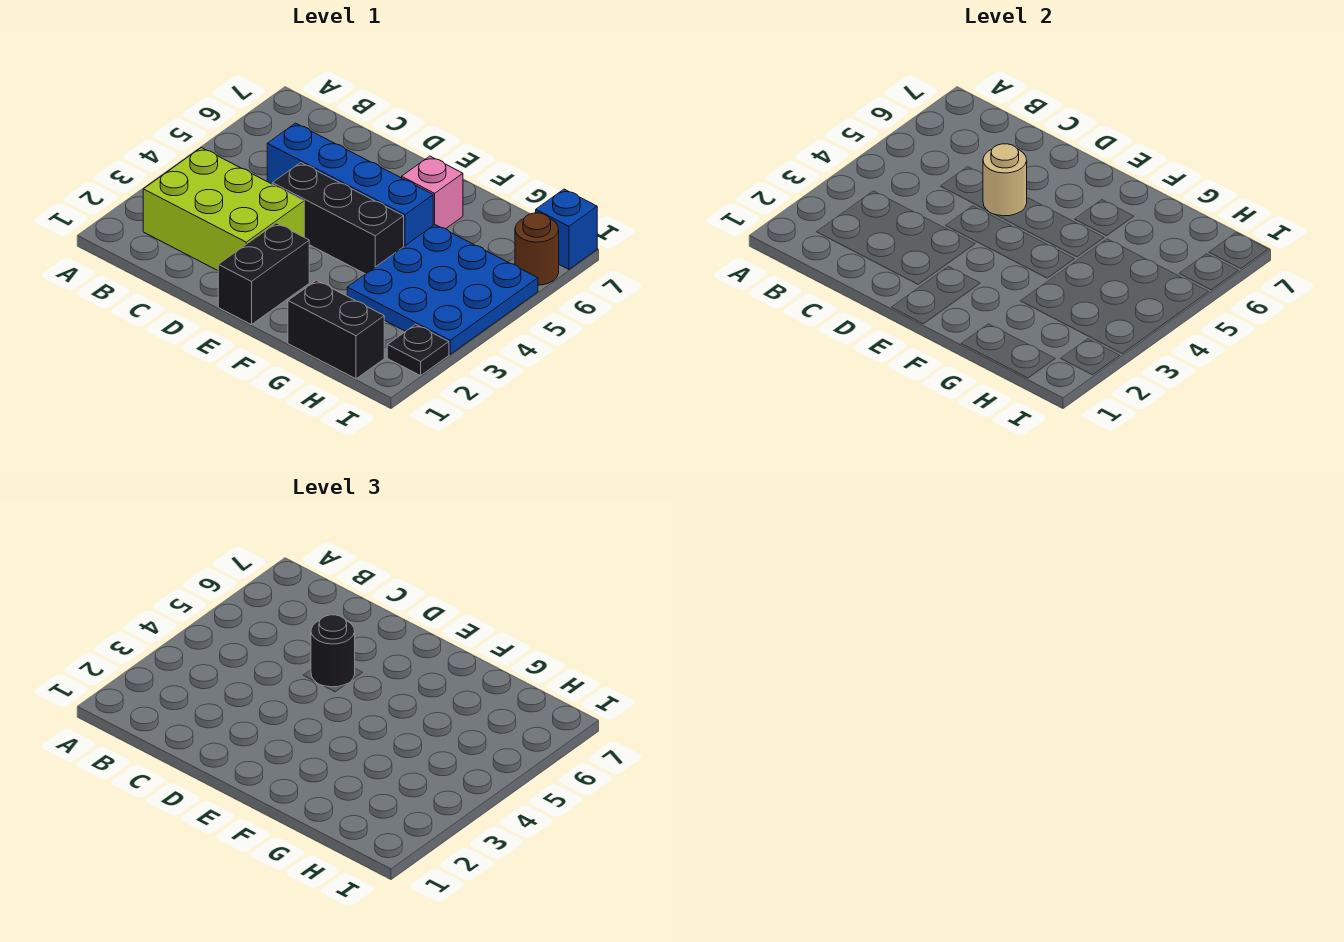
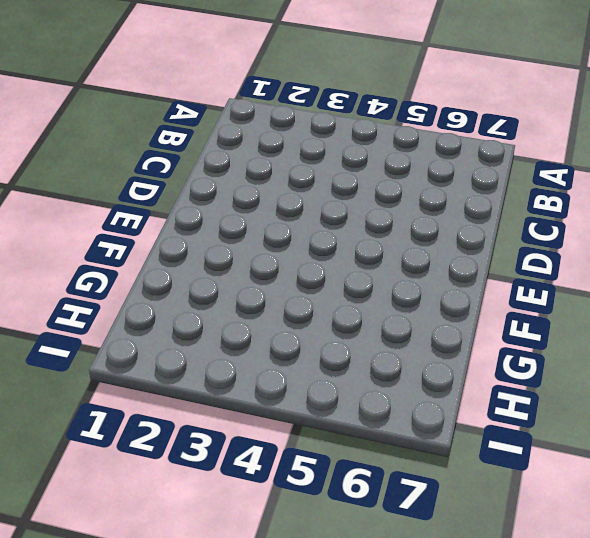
none -> lime 2x3 brick [143,148,304,270]
none -> blue 1x4 brick [267,123,433,246]
none -> black 1x3 brick [272,163,404,274]

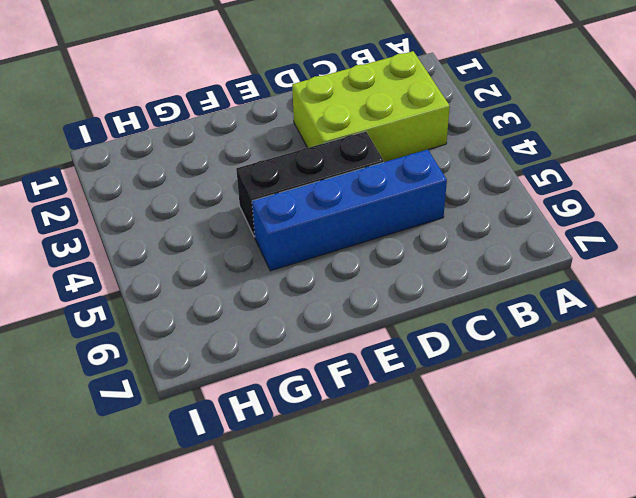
none -> black 1x2 brick [218,223,309,325]
none -> pink 1x1 brick [402,156,463,229]
none -> black 1x2 brick [288,280,384,379]

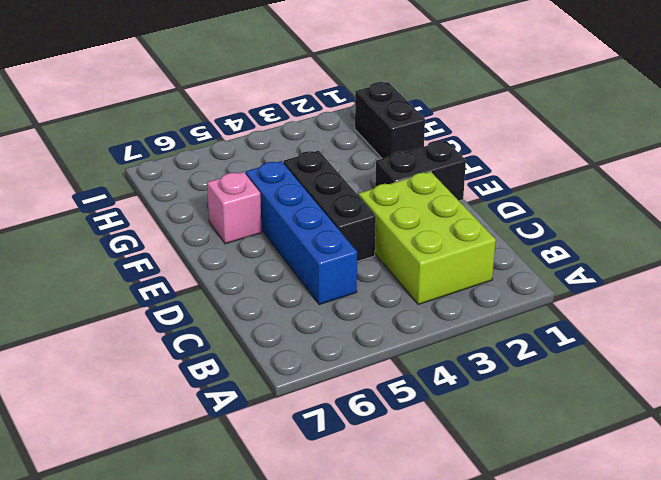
none -> blue 3x3 plate [347,225,538,354]
none -> black 1x1 plate [387,324,449,376]
none -> brown 1x1 round brick [515,213,559,285]

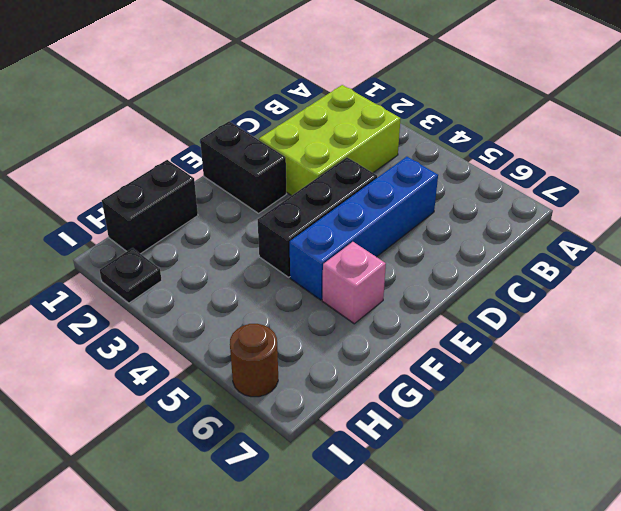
none -> blue 3x3 plate [347,225,538,354]
none -> blue 1x1 brick [536,189,597,269]
none -> tan 1x1 round brick [983,144,1027,216]

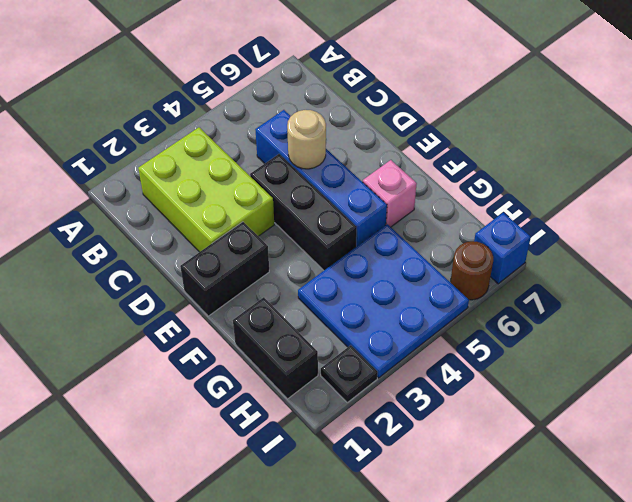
none -> black 1x1 round brick [311,615,355,687]

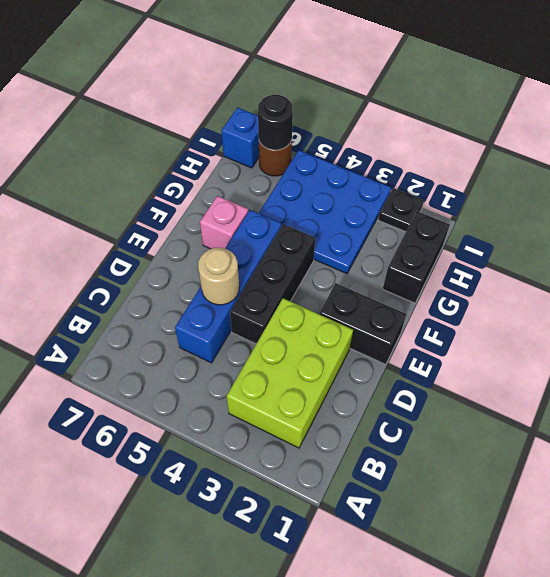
black 1x1 round brick [258,94,293,150] -> black 1x1 round brick moved to [311,615,355,687]

